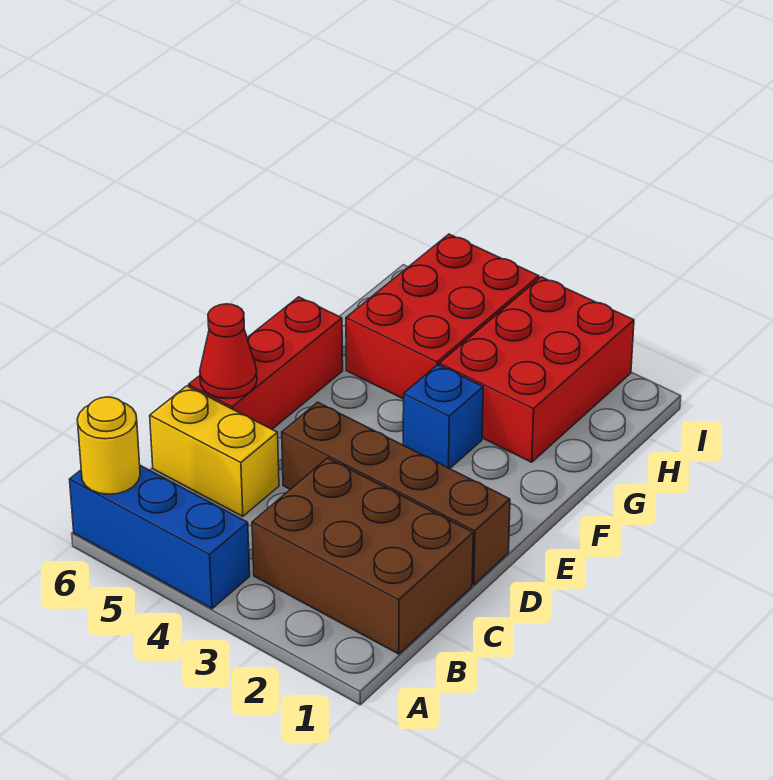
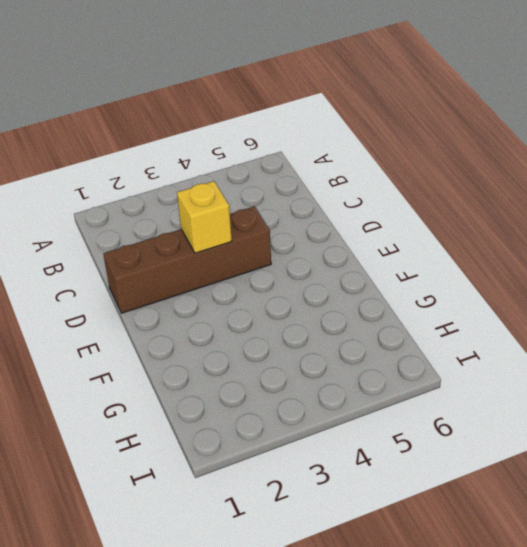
yellow 1x1 brick [177,181,232,253] -> none
none -> blue 1x3 brick [69,465,250,609]
none -> brown 2x3 brick [252,458,473,654]

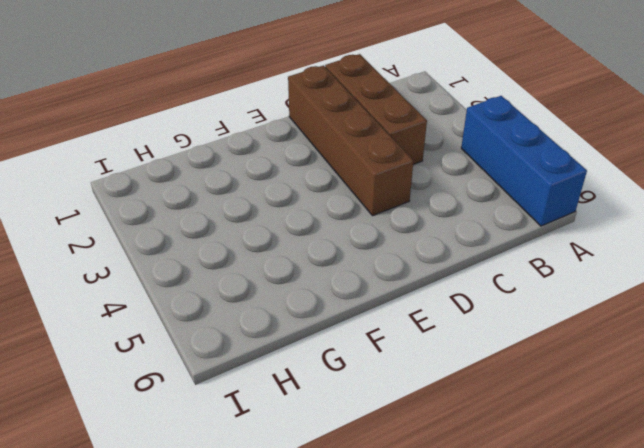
brown 1x3 brick [325,54,427,165] -> brown 2x3 brick [252,458,473,654]
none -> yellow 1x2 brick [150,386,279,516]
none -> red 1x3 brick [189,297,343,429]

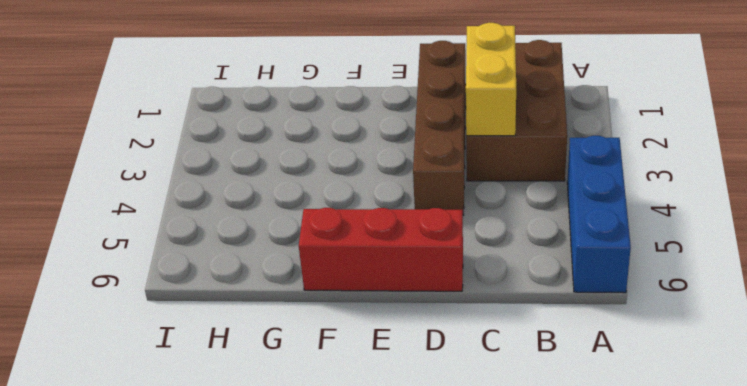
yellow 1x2 brick [466,23,516,136] -> yellow 1x2 brick moved to [150,386,279,516]
none -> blue 1x1 brick [403,365,483,469]
none -> red 2x3 brick [439,277,634,462]

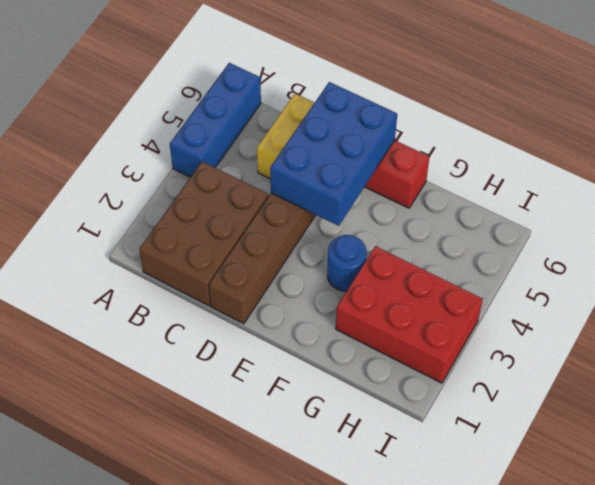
blue 2x3 brick [270,82,397,226] -> red 1x1 cone [200,304,257,399]
blue 1x1 round brick [327,235,366,291] -> blue 1x1 brick [403,365,483,469]
none -> red 2x3 brick [346,234,539,399]
none -> yellow 1x1 round brick [77,397,140,494]

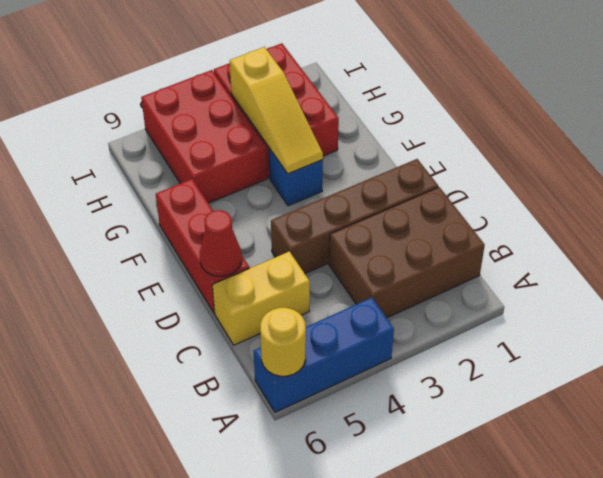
yellow 1x3 slope [230,47,323,174] -> none

